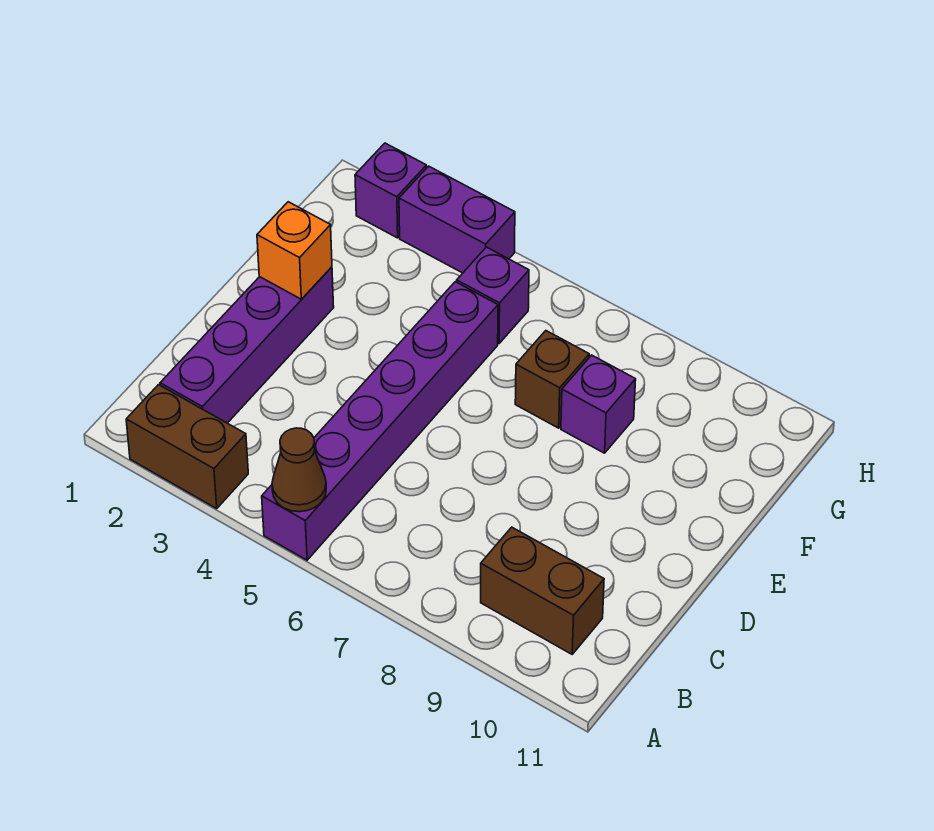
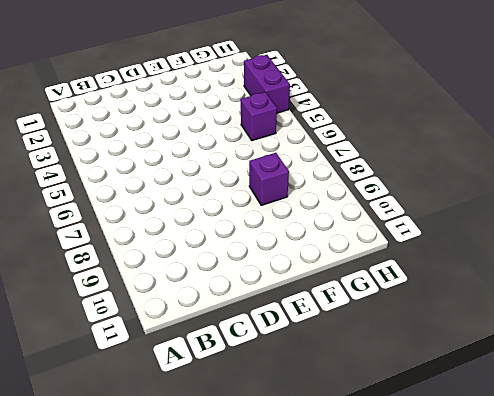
none -> brown 1x2 brick [126,385,248,508]
none -> purple 1x6 brick [262,282,498,560]

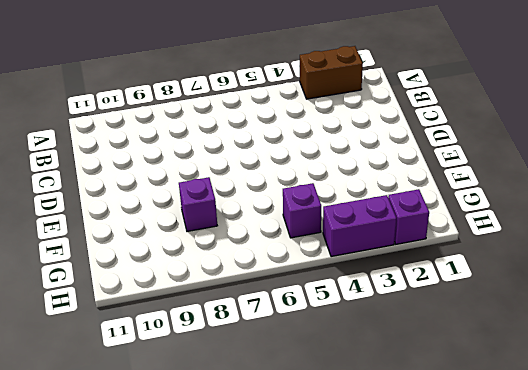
none -> purple 1x6 brick [262,282,498,560]
none -> purple 1x4 brick [160,267,334,423]

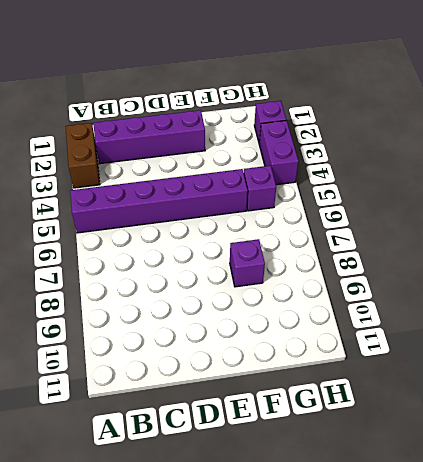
none -> brown 1x2 brick [481,527,604,654]
none -> brown 1x1 brick [515,331,589,428]

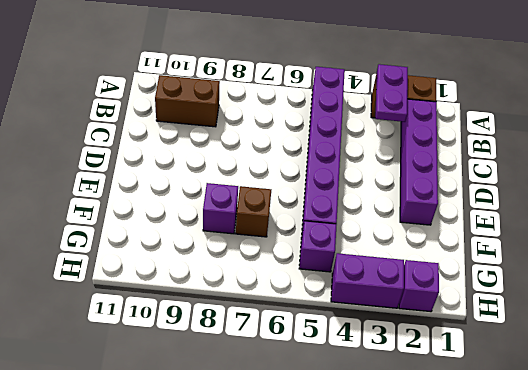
purple 1x2 plate [375,64,408,122] -> none
none -> brown 1x1 cone [272,428,326,512]
none -> orange 1x1 brick [257,202,332,299]

